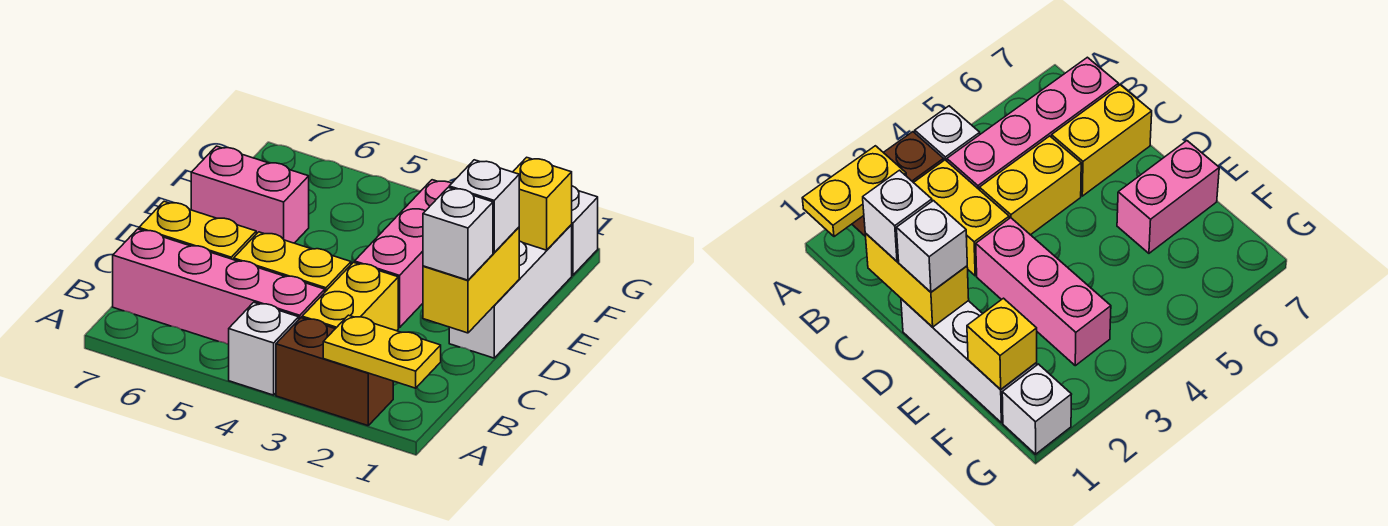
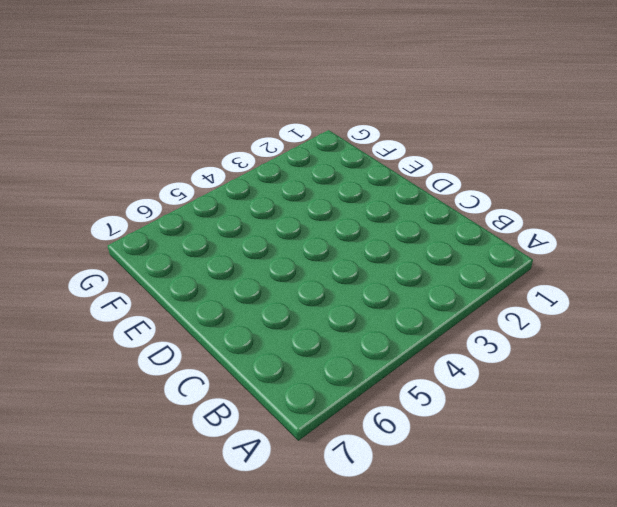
none -> brown 1x2 brick [276,318,393,426]
none -> white 1x1 brick [229,302,299,395]
none -> yellow 1x2 brick [302,262,398,331]

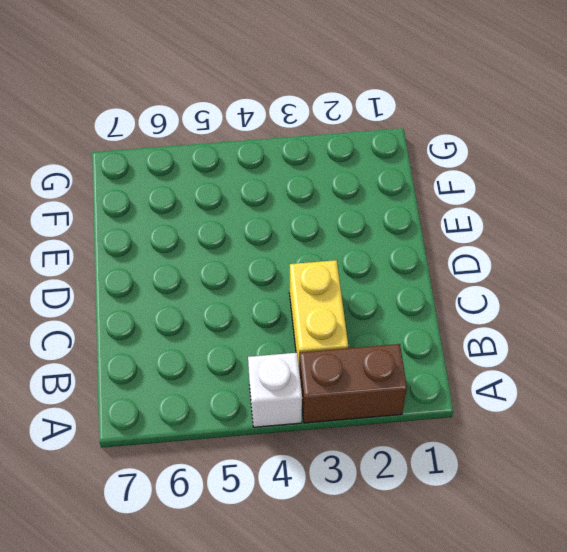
none -> pink 1x4 brick [113,229,325,345]
none -> yellow 1x2 brick [234,232,351,292]
none -> yellow 1x2 brick [139,201,256,260]

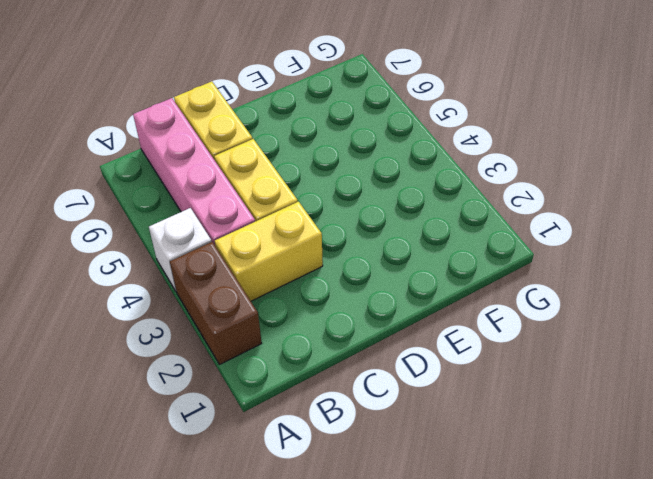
none -> white 1x3 brick [449,225,572,358]
none -> pink 1x3 brick [355,180,452,328]
none -> pink 1x2 brick [191,146,309,243]

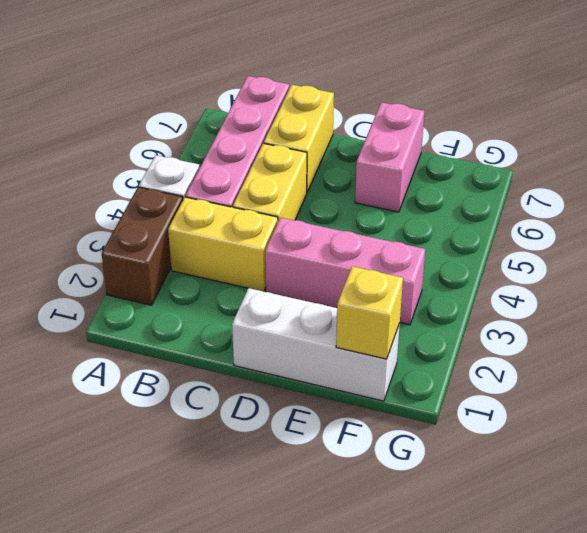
none -> white 1x1 brick [571,186,598,275]
none -> yellow 1x2 plate [323,315,441,388]
none -> yellow 1x2 brick [423,227,519,333]

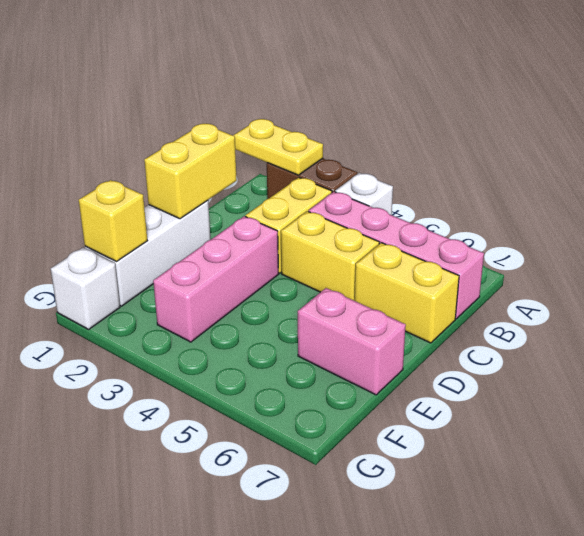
none -> white 1x1 brick [423,188,493,280]
none -> white 1x1 brick [449,160,519,253]

